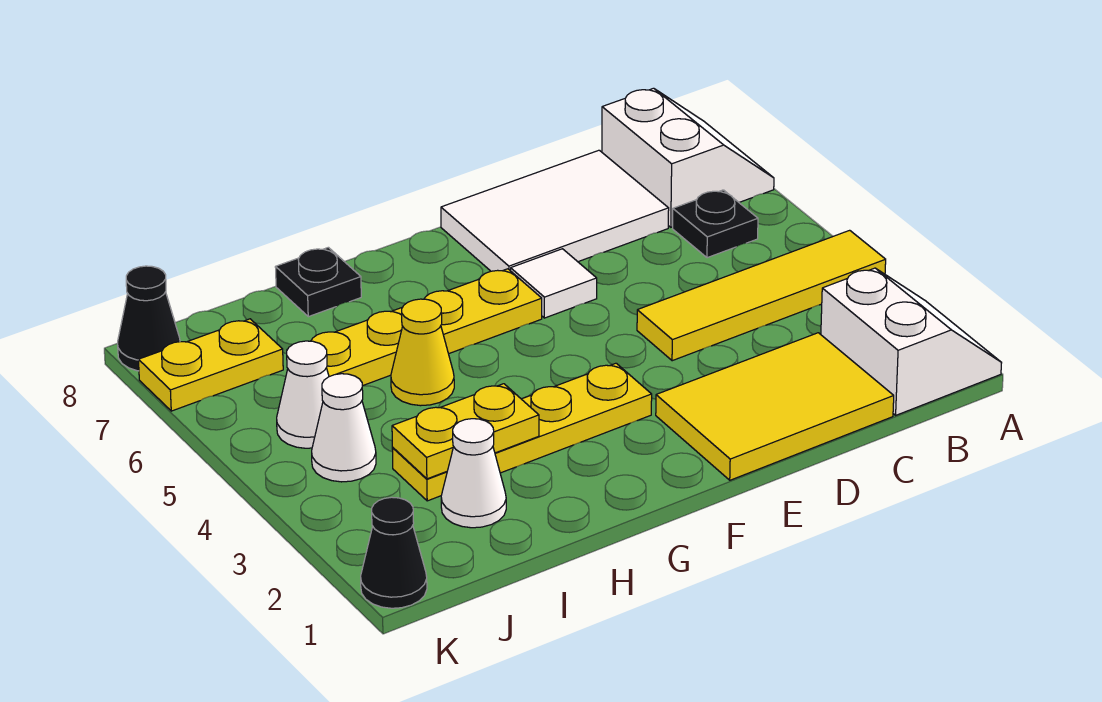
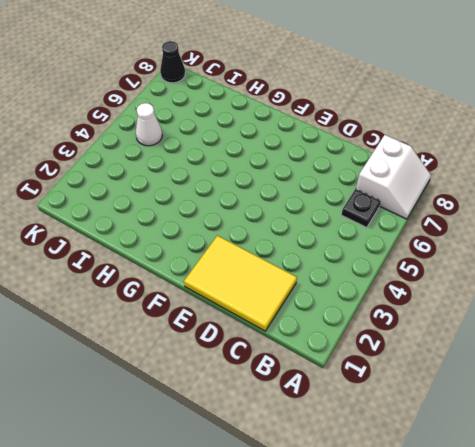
none -> white 2x2 slope [821,268,1002,415]
none -> yellow 1x4 tile [637,230,886,361]
none -> white 2x3 tile [441,150,669,271]

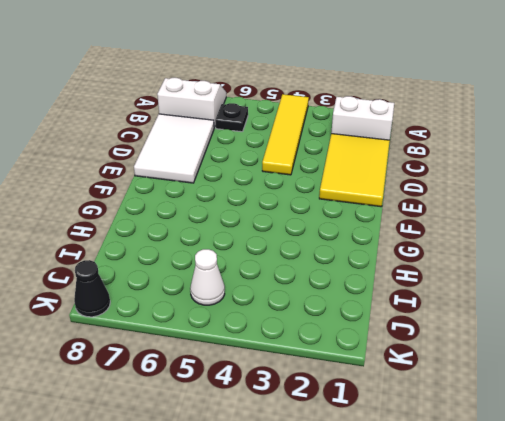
none -> white 1x1 tile [511,249,597,318]
none -> yellow 1x4 plate [392,363,652,501]
none -> yellow 1x4 plate [311,269,542,386]

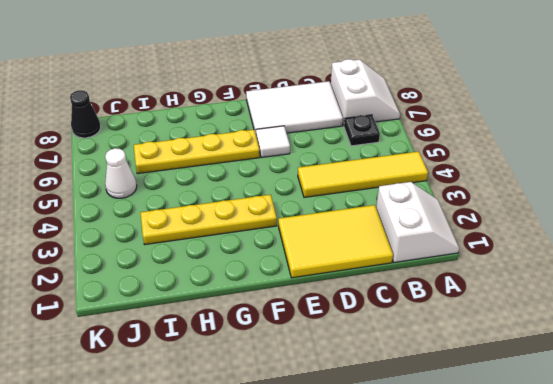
none -> yellow 1x1 cone [391,299,454,406]
none -> black 1x1 plate [275,247,361,317]
none -> white 1x1 cone [441,419,506,528]

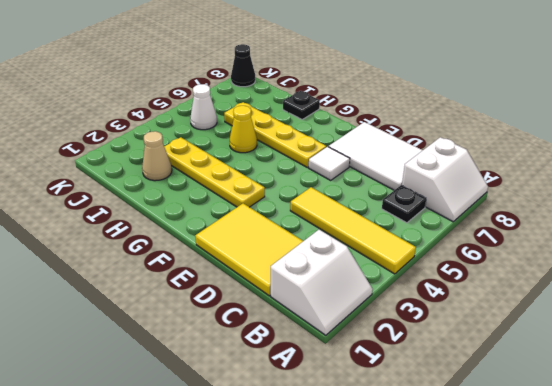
tan 1x1 cone [142,131,172,181] -> white 1x1 cone [441,419,506,528]
none -> white 1x1 cone [312,374,376,482]
none -> yellow 1x2 plate [139,319,283,411]
none -> black 1x1 cone [361,497,427,608]

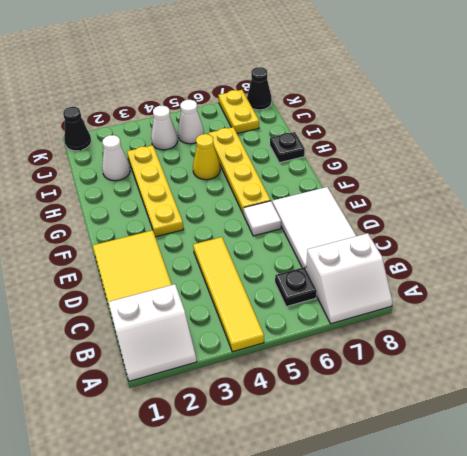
none -> yellow 1x2 plate [392,384,539,479]

